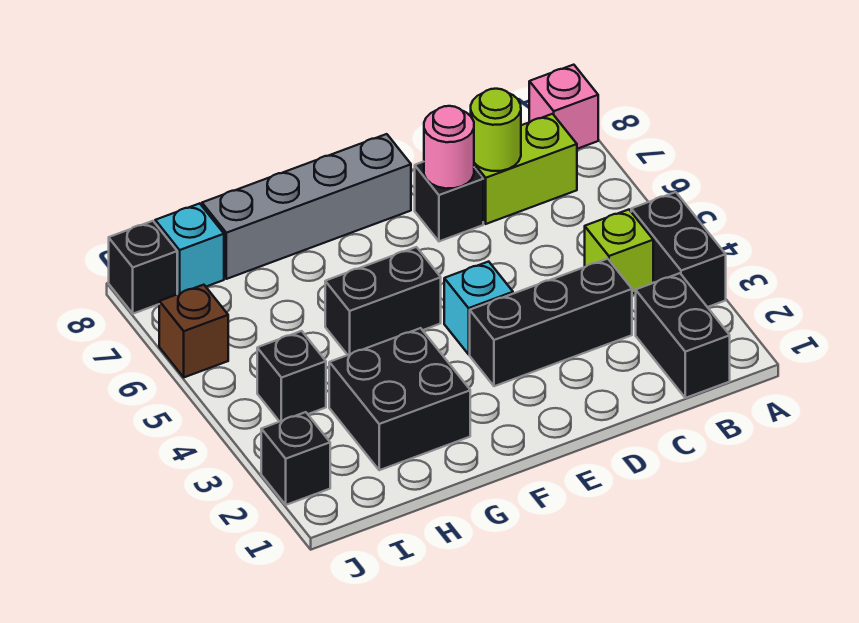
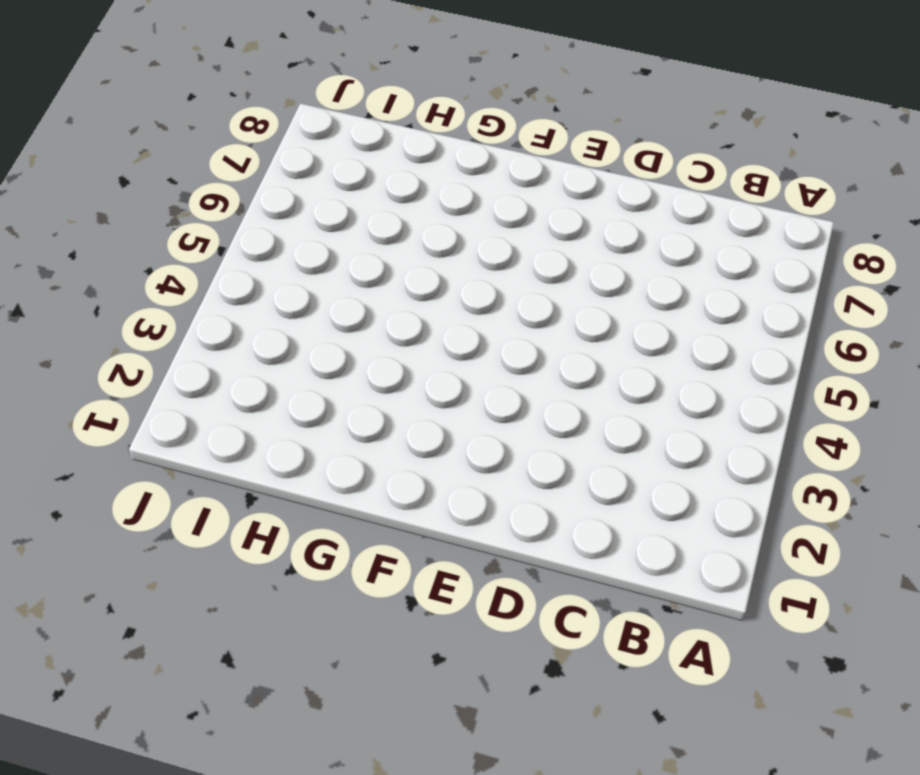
none -> black 1x2 brick [631,192,726,307]
none -> pink 1x1 brick [529,65,598,149]
none -> black 1x2 brick [636,273,730,398]

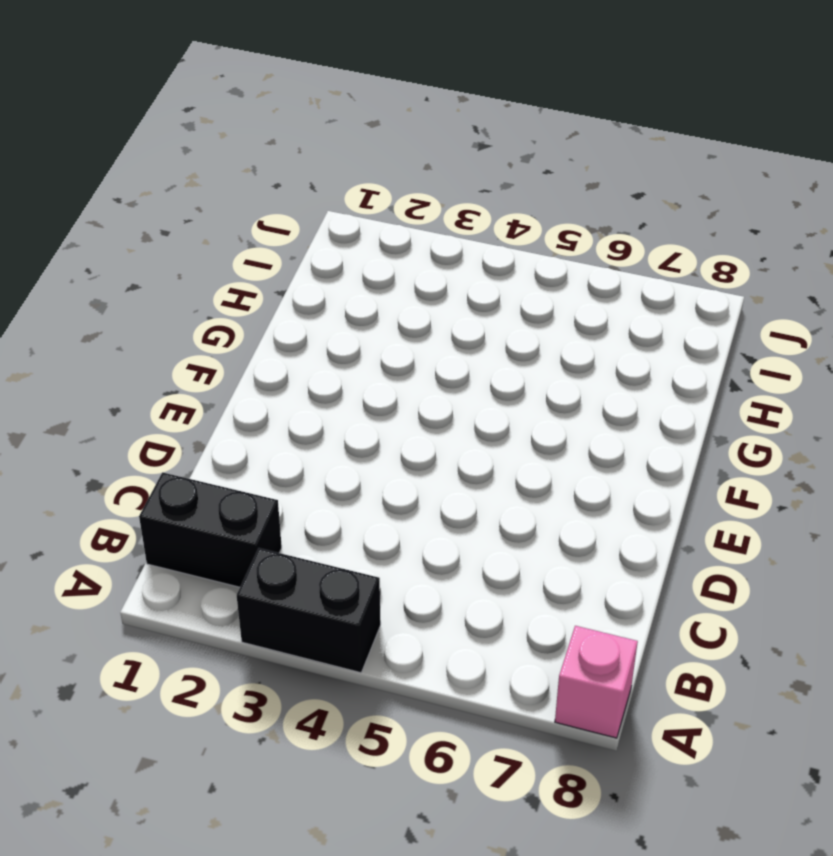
none -> lime 1x1 brick [585,210,653,294]
none -> lime 1x2 brick [474,114,577,224]
none -> black 1x3 brick [470,259,632,386]

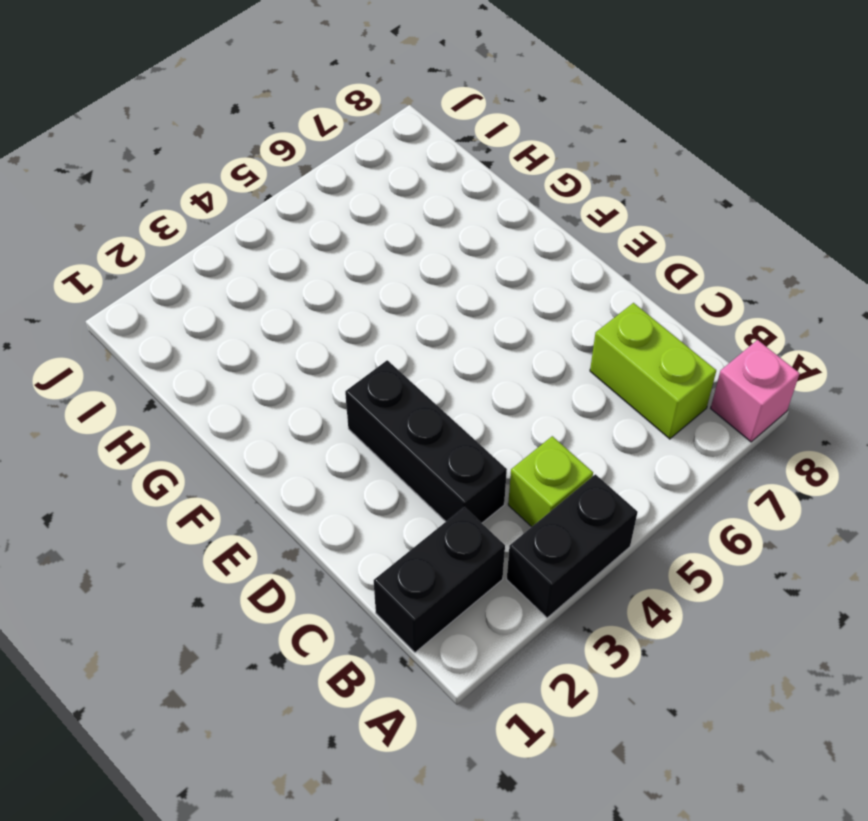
none -> black 1x1 brick [415,162,483,241]
none -> cyan 1x1 brick [444,262,513,354]
none -> grey 1x4 brick [202,134,411,279]

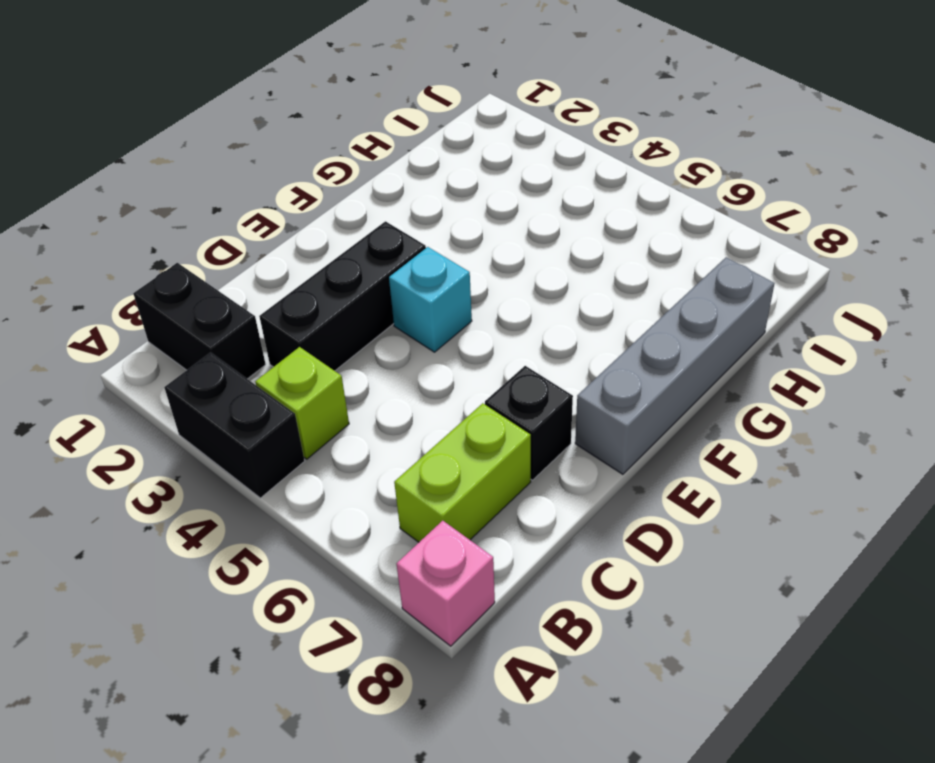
none -> black 1x2 brick [325,247,441,355]
none -> black 2x2 brick [329,328,470,470]
none -> black 1x1 brick [257,331,326,422]

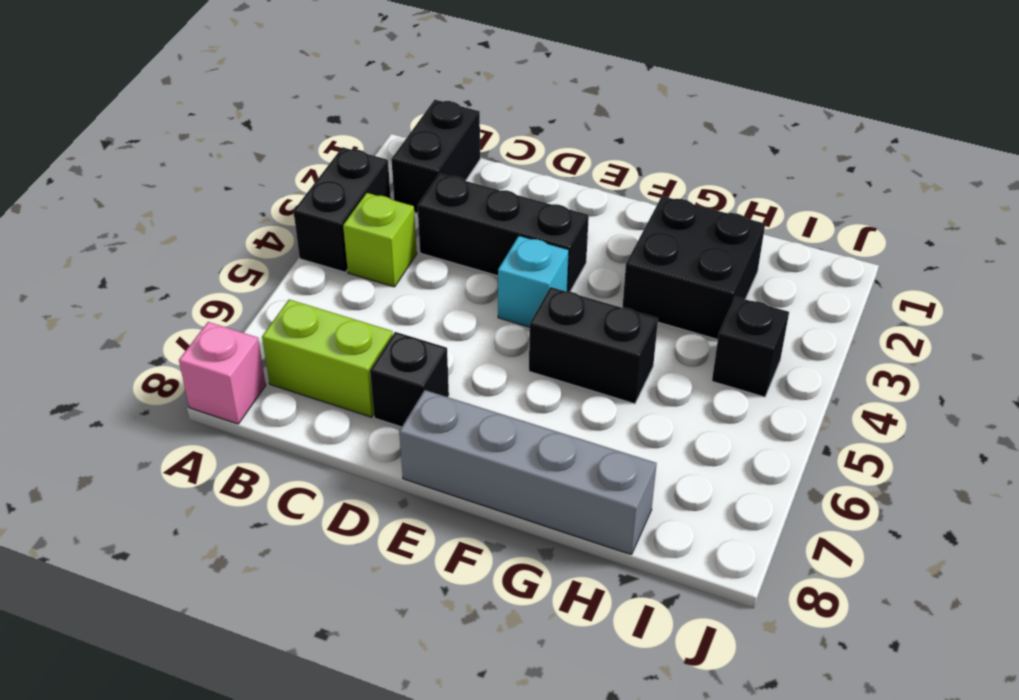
none -> cyan 1x1 brick [155,203,224,294]
none -> black 1x1 brick [261,412,330,505]
none -> brown 1x1 brick [159,285,228,377]

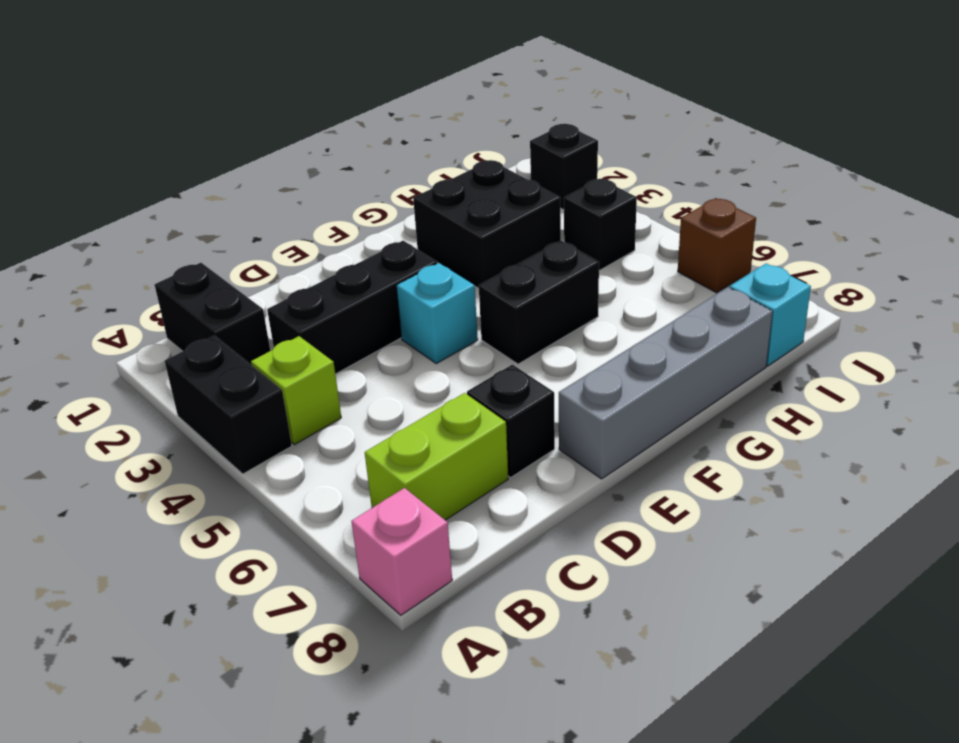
none -> black 1x1 brick [109,221,177,314]
none -> lime 1x1 round brick [471,89,521,171]
none -> pink 1x1 round brick [424,106,474,189]

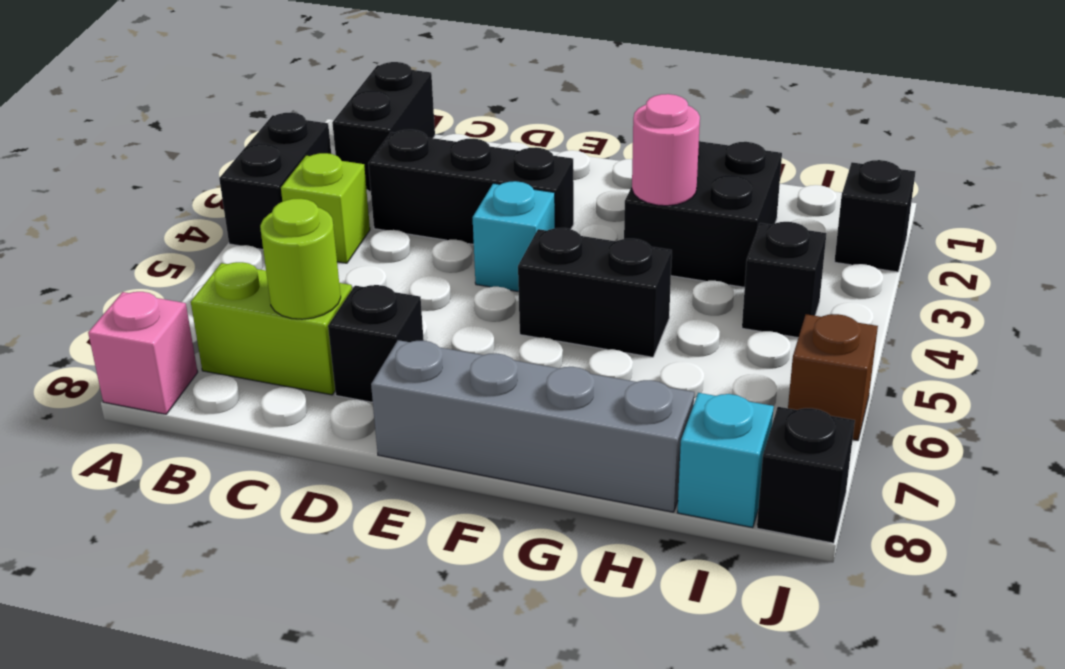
pink 1x1 round brick [632,94,700,206] -> pink 1x1 round brick moved to [424,106,474,189]

